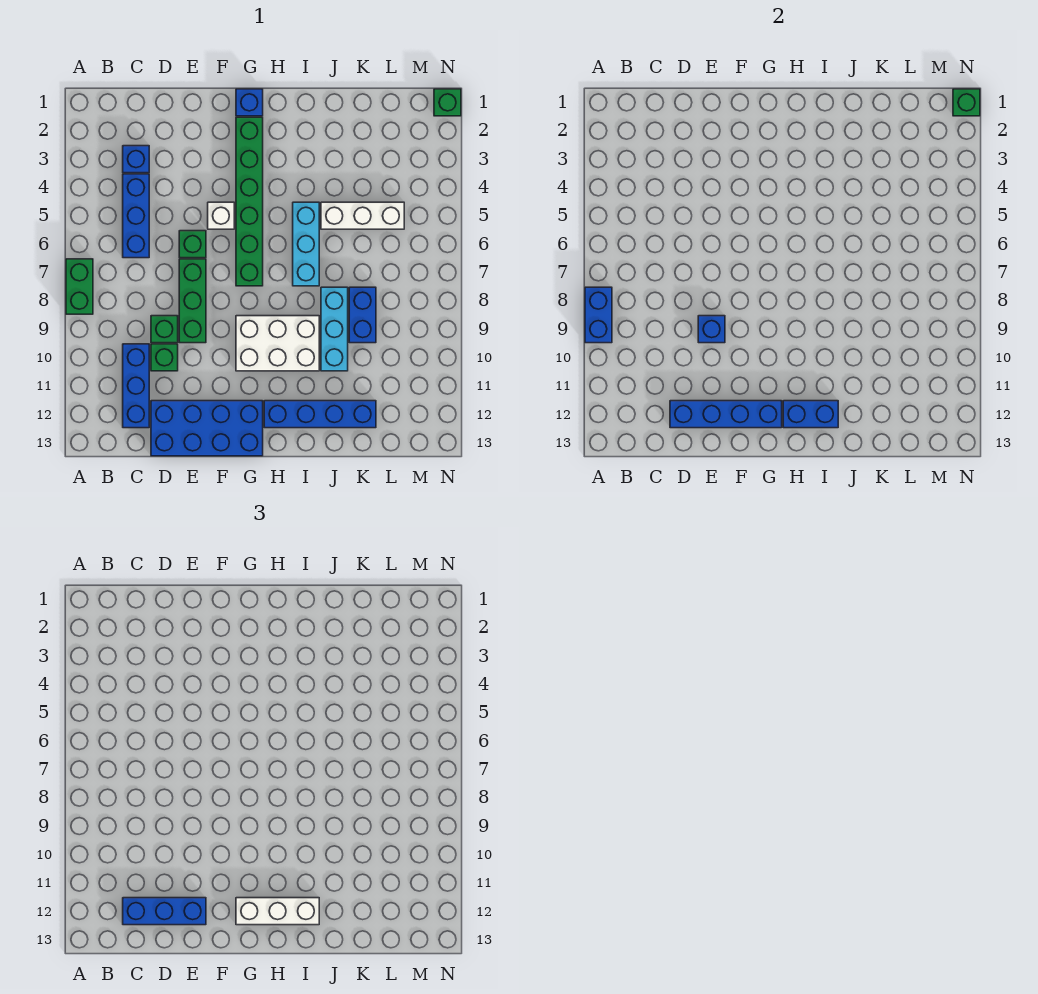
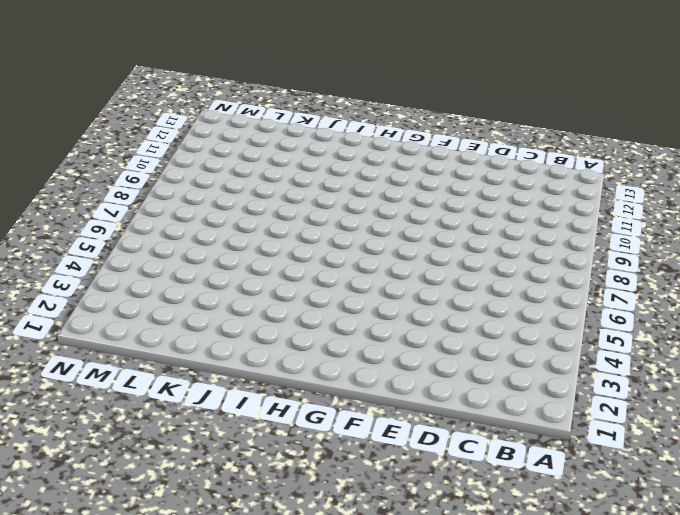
none -> green 1x2 brick [66,259,93,314]
none -> blue 1x1 brick [123,146,149,173]
none -> blue 1x3 brick [123,174,149,258]

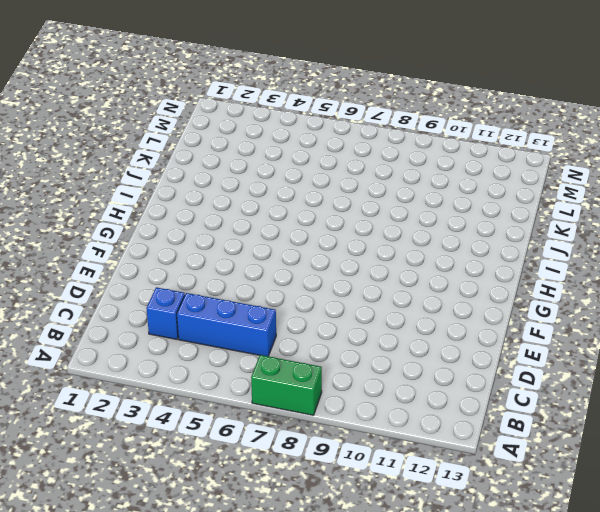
none -> blue 1x3 brick [123,344,149,428]
none -> green 1x1 brick [151,316,178,343]
none -> green 1x1 brick [151,344,178,371]

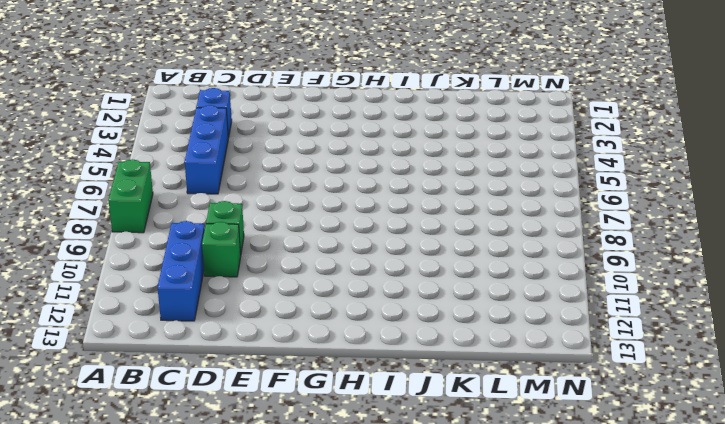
none -> blue 2x4 brick [151,401,263,456]
none -> green 1x1 brick [179,231,206,258]
none -> green 1x3 brick [179,259,206,343]

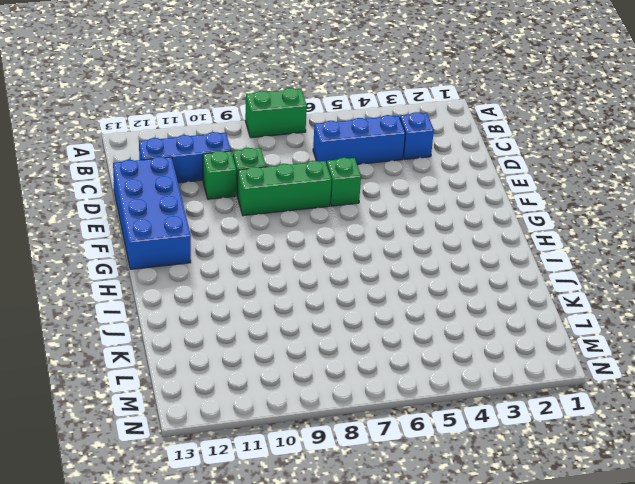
none -> white 1x1 brick [208,202,234,229]
none -> blue 1x1 brick [236,89,263,116]
none -> green 1x6 brick [236,117,263,286]

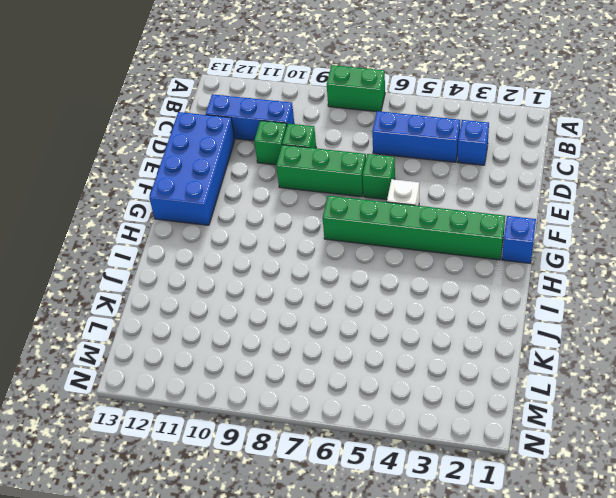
none -> white 2x3 brick [236,316,319,371]
none -> blue 1x4 brick [264,401,376,428]
none -> cyan 1x3 brick [293,202,319,286]

